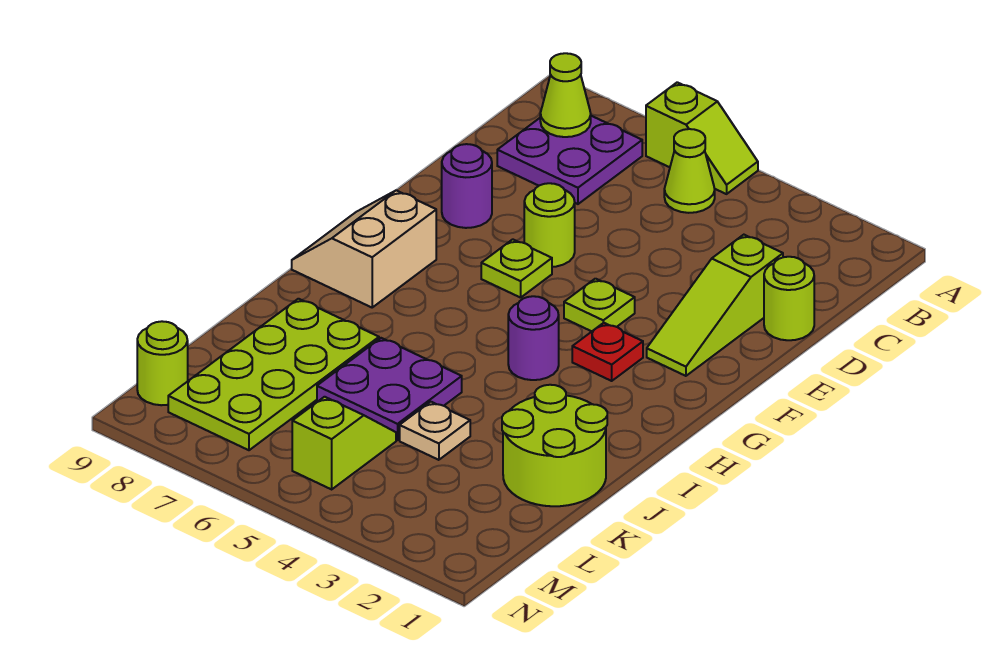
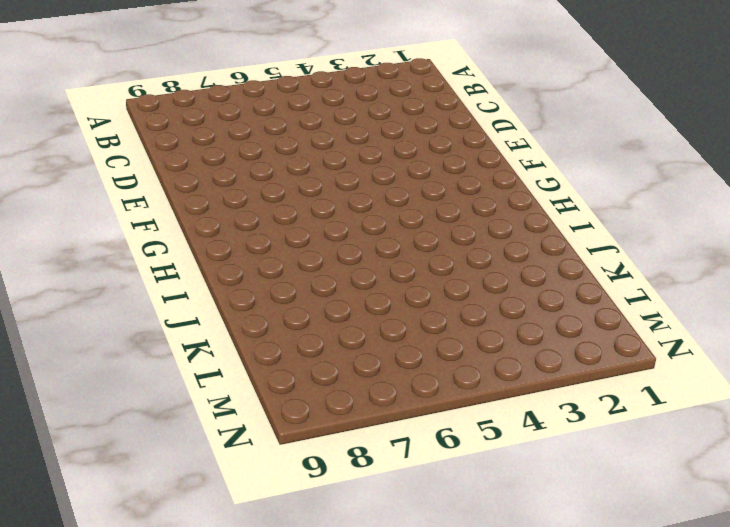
none -> lime 1x2 slope [646,82,758,194]
none -> lime 1x1 cone [664,129,715,213]
none -> purple 2x2 plate [497,116,642,204]

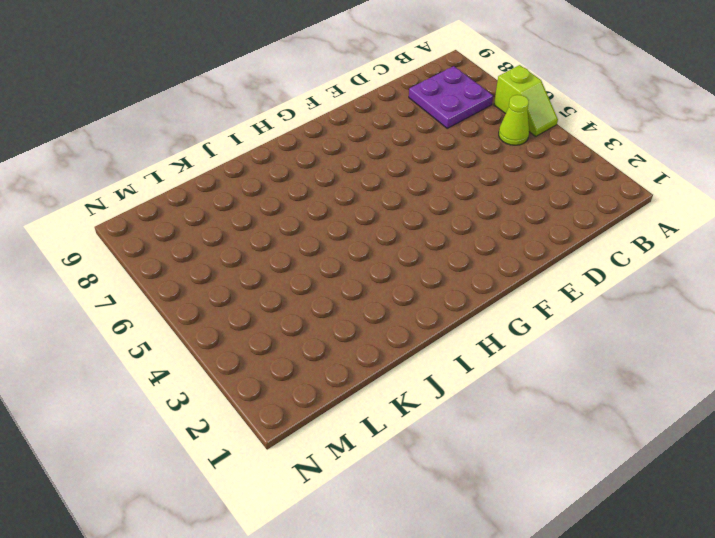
none -> lime 1x1 round brick [764,257,814,340]
none -> lime 1x3 slope [647,235,783,376]
none -> lime 1x1 round brick [524,183,575,267]

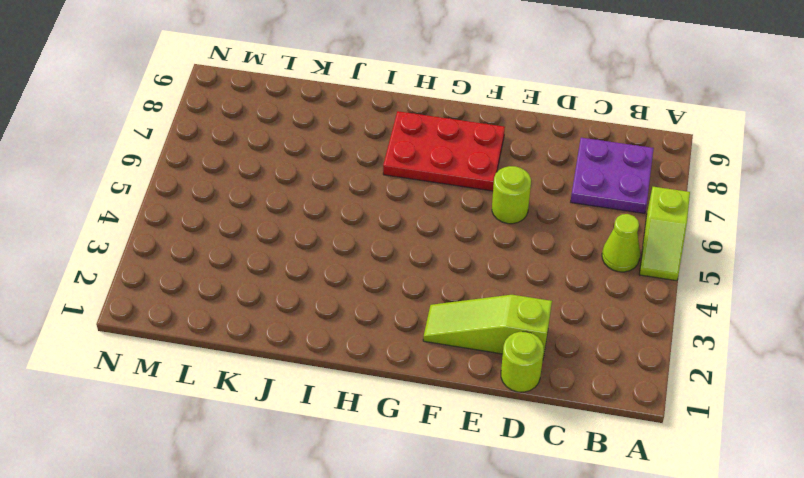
red 2x3 plate [383,111,505,191] -> tan 2x2 slope [292,190,436,307]
none -> purple 1x1 round brick [442,144,492,228]
none -> lime 1x1 plate [564,279,635,332]
none -> lime 1x1 plate [481,239,552,298]

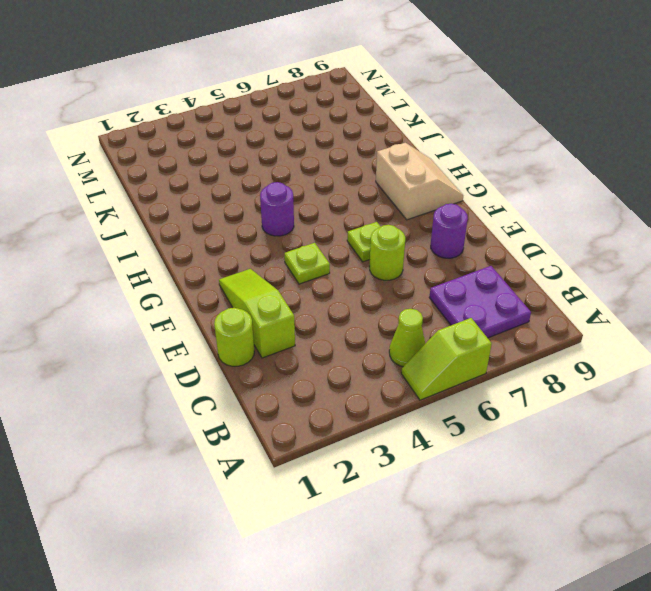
none -> red 1x1 plate [572,323,643,381]
none -> lime 2x2 round brick [502,385,607,506]
none -> purple 2x2 plate [317,338,462,440]

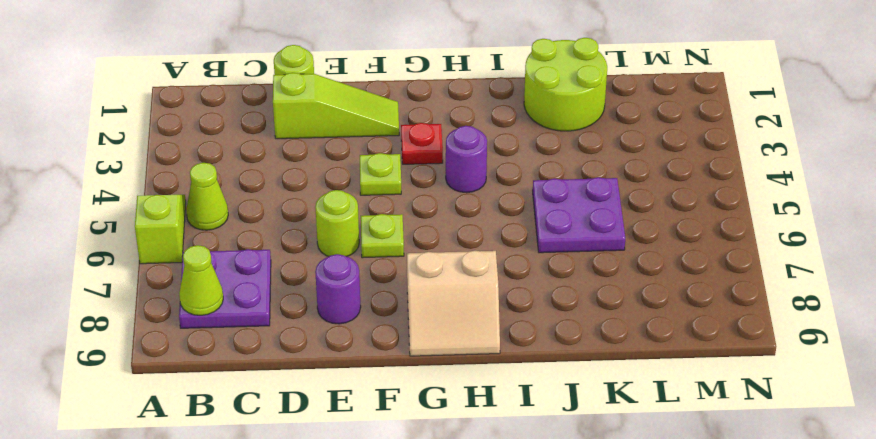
none -> lime 2x4 plate [168,299,379,450]
none -> tan 1x1 plate [400,402,470,460]
none -> lime 1x2 slope [292,397,396,489]

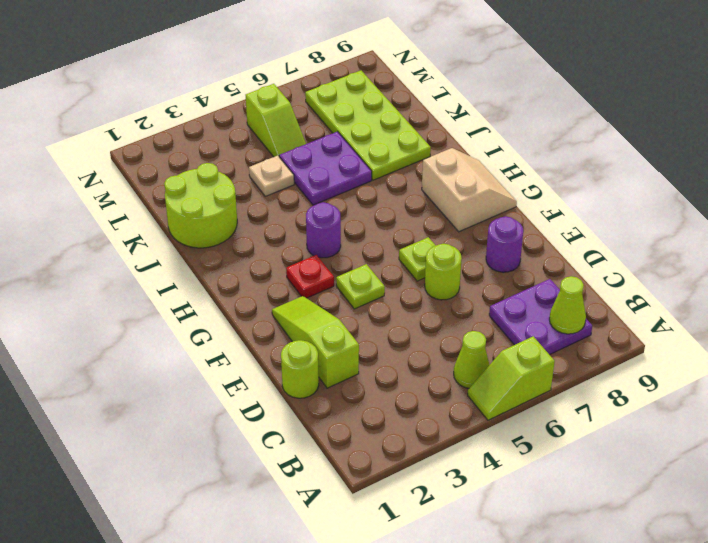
none -> lime 1x1 round brick [137,321,188,405]

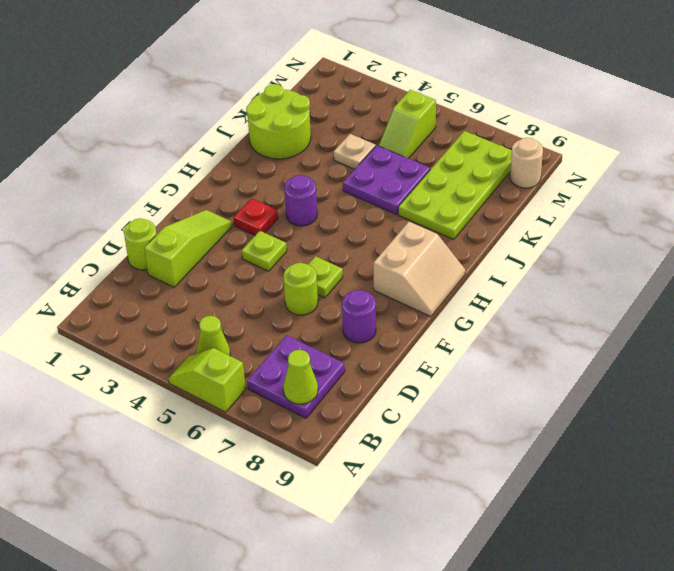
tan 1x1 round brick [510,138,543,188] -> lime 1x1 round brick [137,321,188,405]

